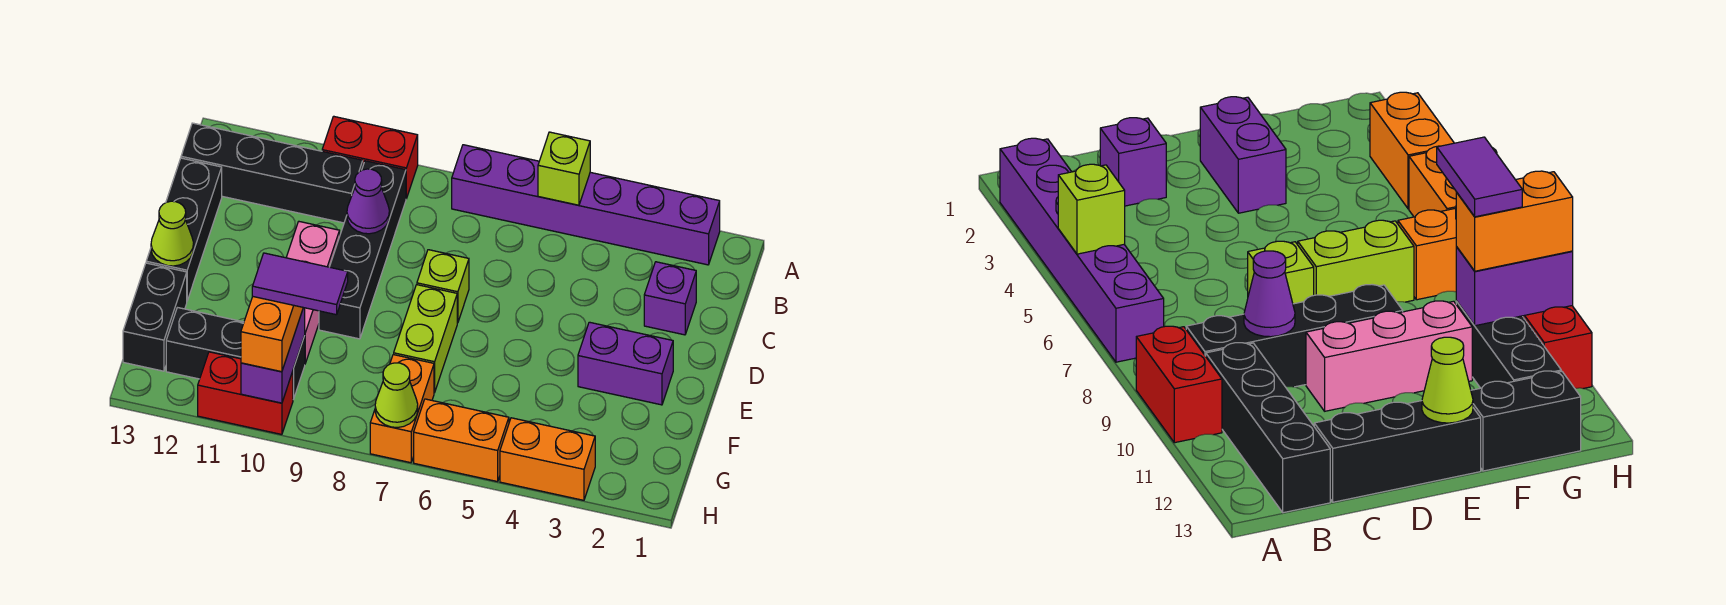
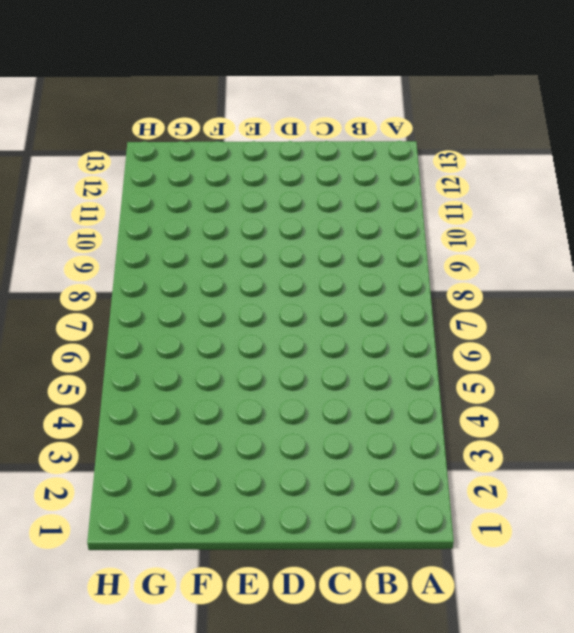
none -> purple 1x6 brick [452,145,720,265]
none -> red 1x2 brick [322,116,418,199]
none -> black 1x4 brick [319,161,406,339]

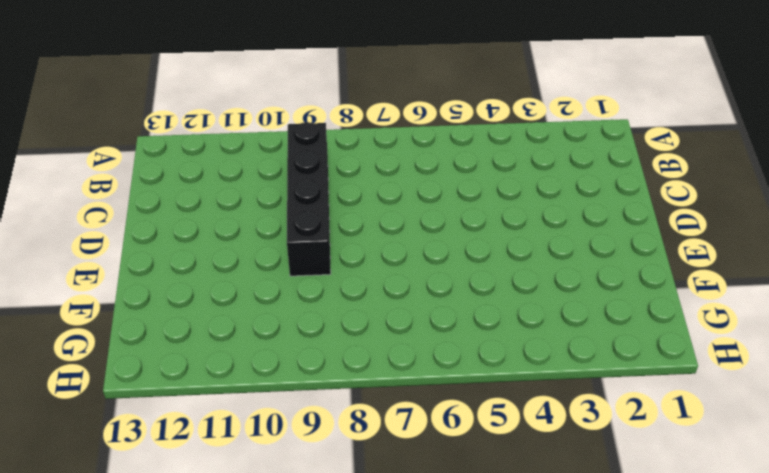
none -> purple 1x6 brick [452,145,720,265]
none -> red 1x2 brick [322,116,418,199]
none -> black 1x4 brick [181,123,363,223]

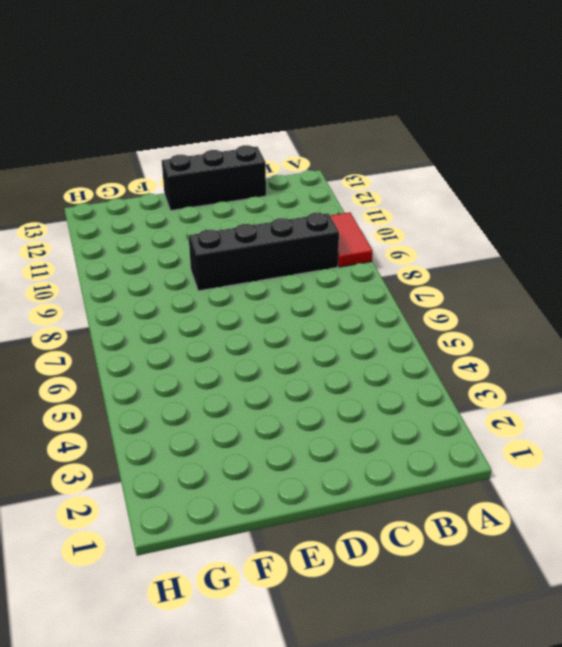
red 1x2 tile [330,212,372,267] -> red 1x2 brick [322,116,418,199]
none -> purple 1x6 brick [452,145,720,265]
none -> black 1x4 brick [181,123,363,223]
none -> purple 1x1 brick [644,262,696,335]

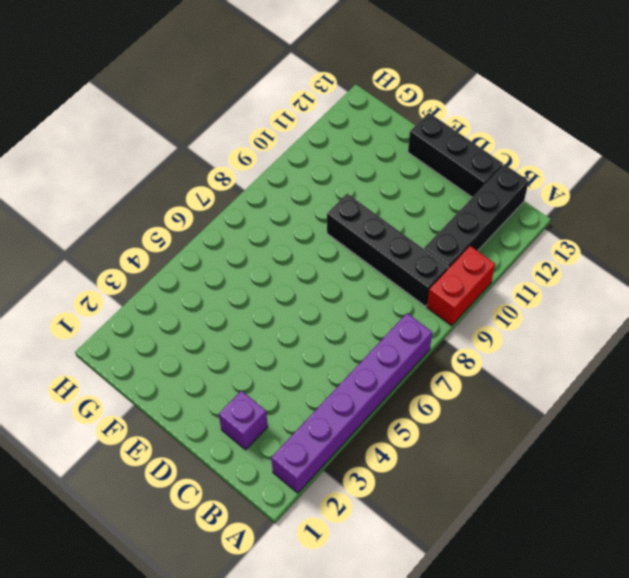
none -> lime 1x1 brick [417,250,469,323]
none -> pink 1x3 brick [286,222,340,363]
none -> purple 1x2 brick [578,322,673,405]

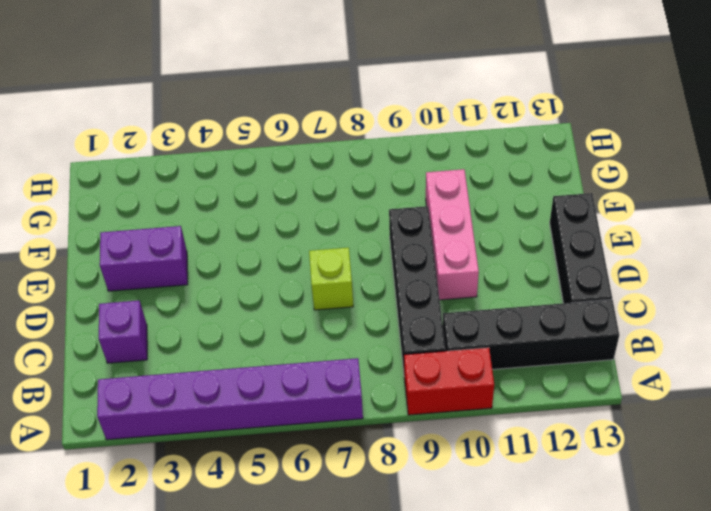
none -> lime 1x2 brick [394,285,457,393]
none -> black 1x2 brick [123,263,187,371]
none -> orange 1x2 brick [370,355,434,463]

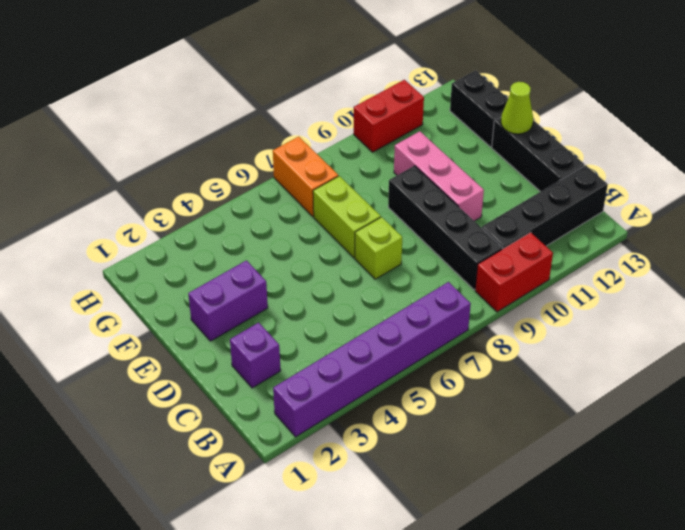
none -> black 1x3 brick [166,308,305,399]
none -> orange 1x2 brick [500,418,595,500]
none -> orange 1x2 brick [414,399,509,482]

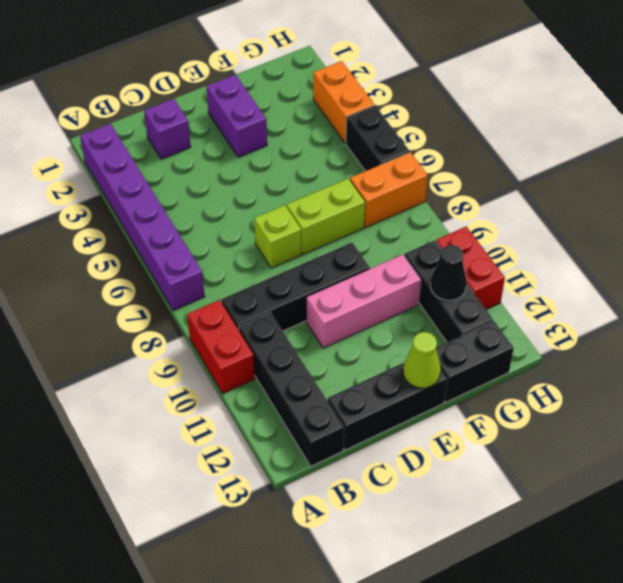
black 1x1 cone [430,245,467,300] -> none
black 1x2 brick [346,106,410,171] -> orange 1x2 brick [414,399,509,482]
none -> lime 1x1 brick [538,132,590,205]
none -> purple 1x1 cone [347,169,389,234]
none -> purple 1x2 brick [241,308,305,403]

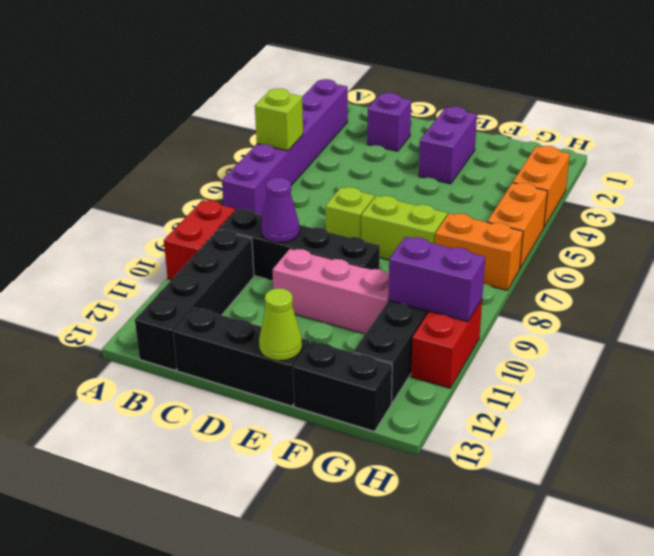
none -> lime 1x1 cone [375,363,418,427]
none -> orange 1x2 brick [241,297,303,372]
none -> purple 1x2 tile [252,253,348,315]

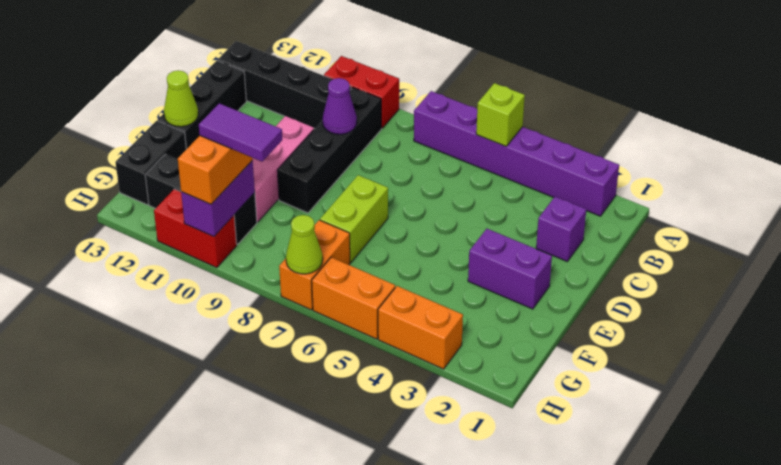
none -> lime 1x1 brick [417,250,469,323]

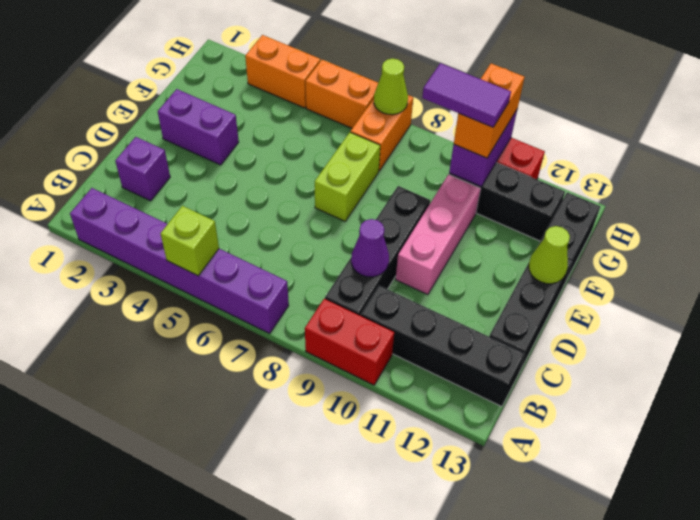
none -> lime 1x1 brick [417,250,469,323]

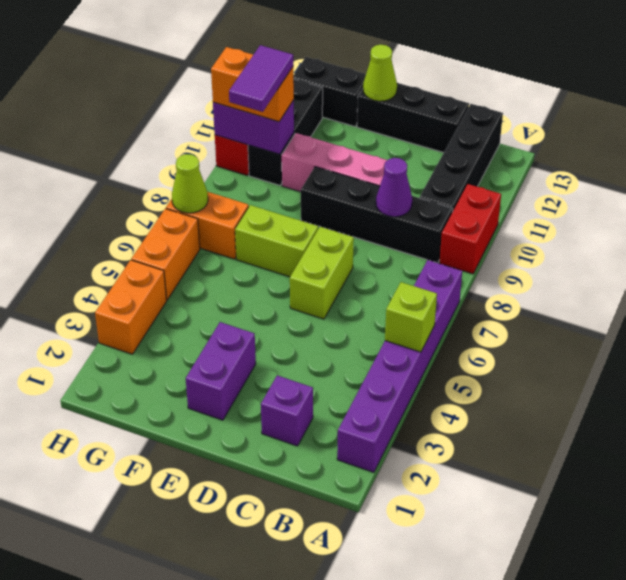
lime 1x2 brick [290,227,354,319] -> lime 1x1 brick [417,250,469,323]

